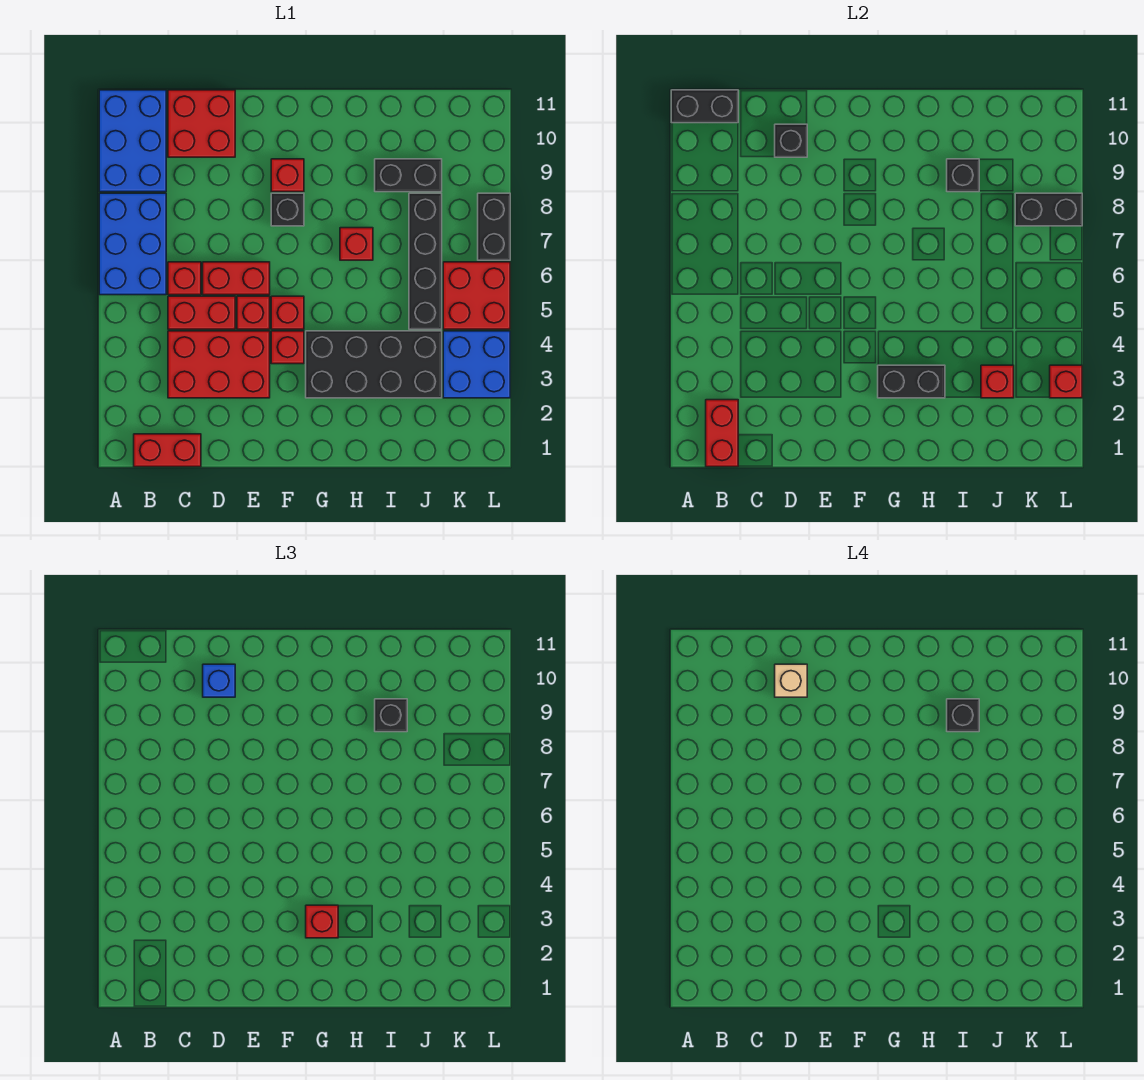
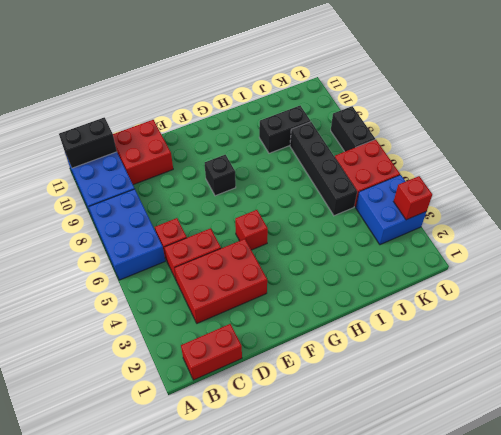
none -> red 1x2 brick [203,262,270,295]
none -> red 1x1 brick [237,296,270,329]
none -> red 1x1 brick [271,331,304,364]
none -> red 1x1 brick [271,159,304,192]

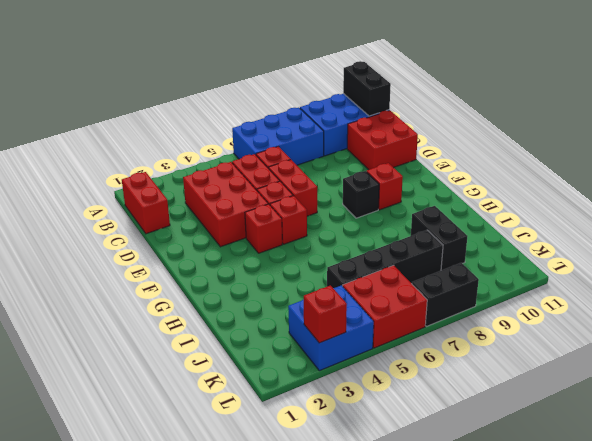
none -> black 2x4 brick [306,331,442,398]
none -> red 1x1 brick [340,228,373,260]
none -> red 1x2 brick [706,400,738,467]
none -> black 1x1 brick [775,124,807,157]

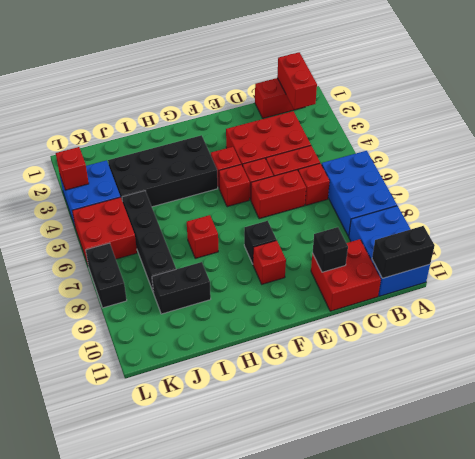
none -> black 1x2 brick [878,365,945,398]
none -> black 1x1 brick [947,159,979,192]
none -> red 1x1 brick [981,365,1014,398]
none -> black 1x2 brick [1015,193,1082,226]

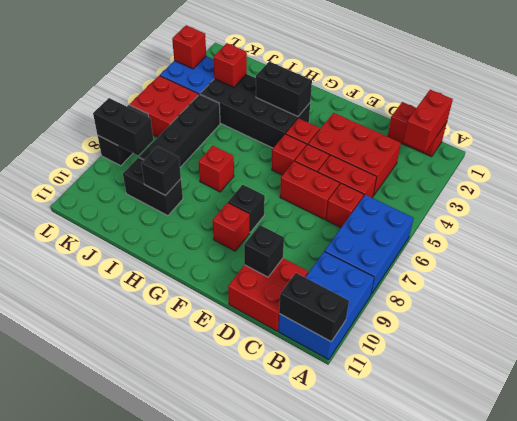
none -> blue 1x1 brick [203,664,235,697]
none -> red 1x1 brick [306,905,338,938]
none -> black 1x1 brick [375,699,407,732]
none -> tan 1x1 brick [775,664,807,697]

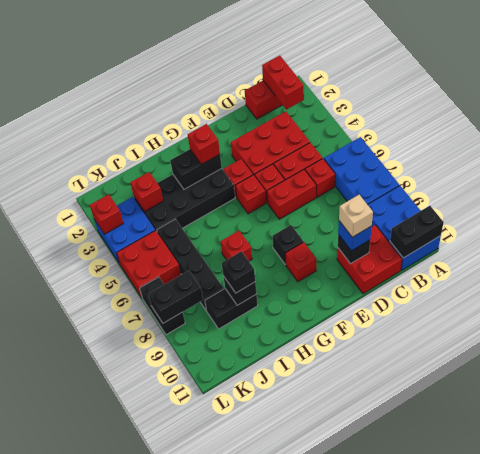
none -> black 1x1 brick [947,699,979,732]

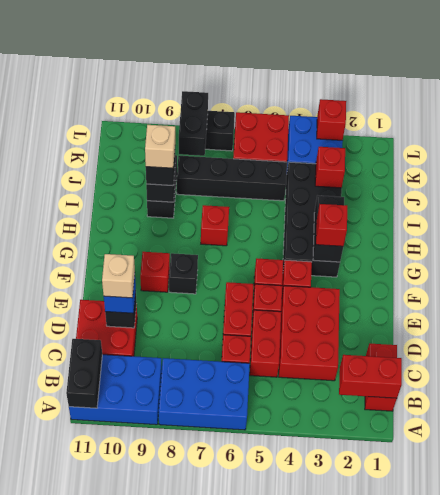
tan 1x1 brick [145,125,175,168] -> black 1x1 brick [947,699,979,732]

